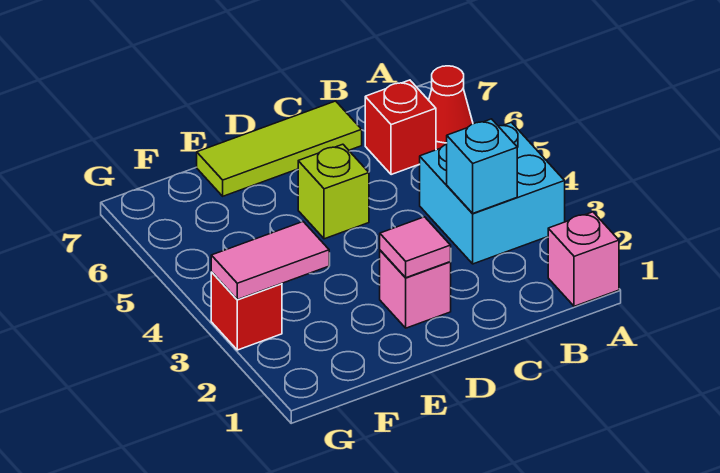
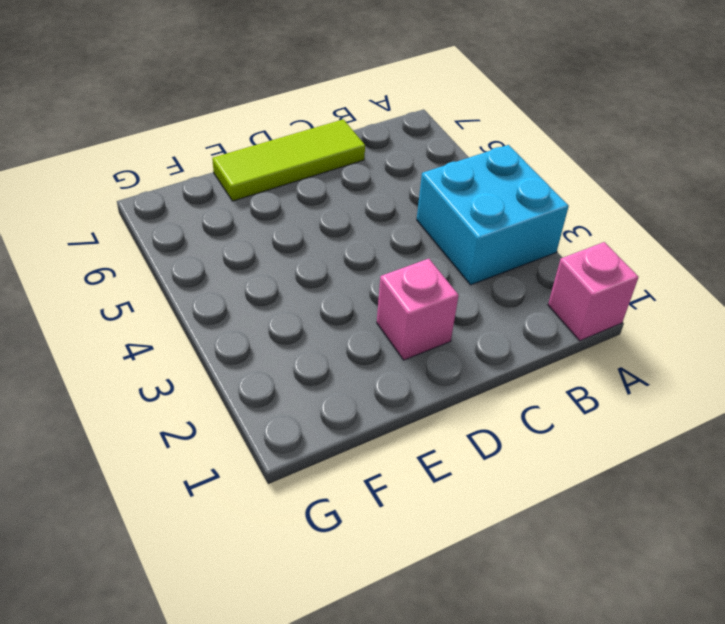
none -> red 1x1 cone [429,66,473,150]
none -> red 1x1 brick [365,80,436,175]

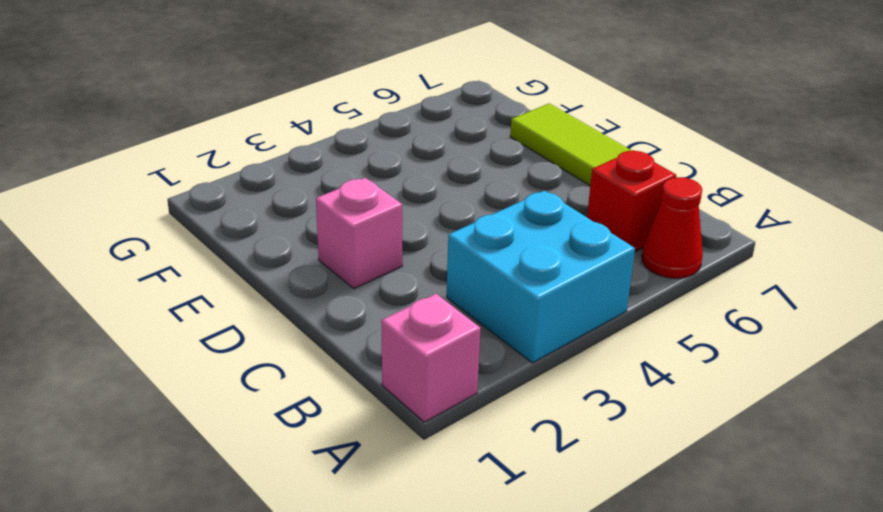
none -> lime 1x1 brick [298,144,369,239]
none -> red 1x1 brick [211,272,282,350]

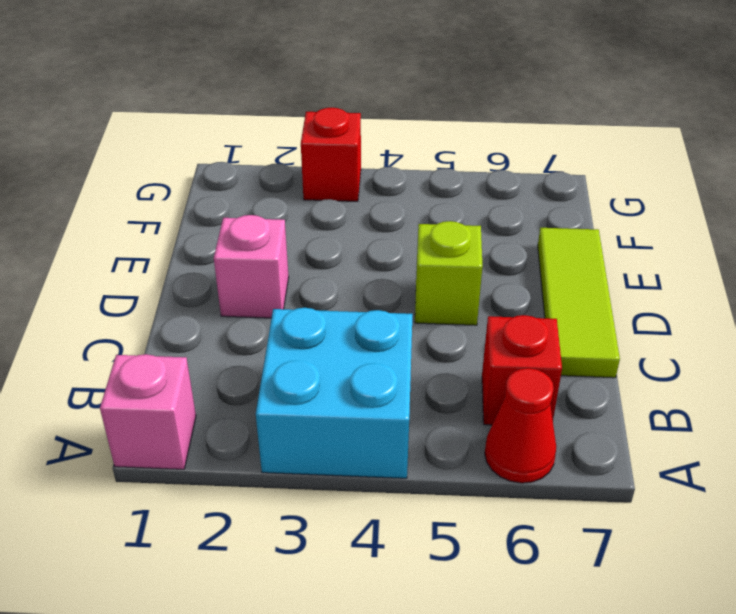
none -> cyan 1x1 brick [447,119,517,213]
none -> pink 1x1 tile [380,217,451,278]

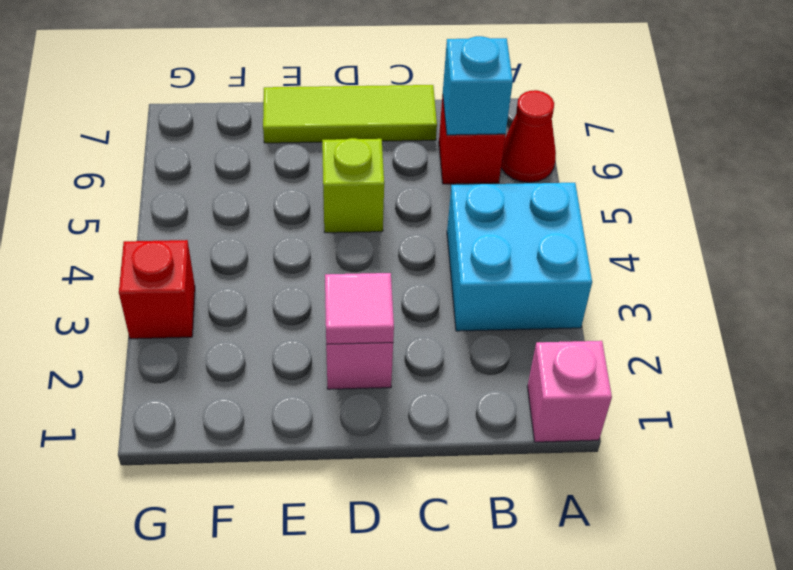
cyan 1x1 brick [443,36,513,135] -> cyan 1x1 brick moved to [447,119,517,213]
none -> pink 1x2 tile [211,222,329,300]

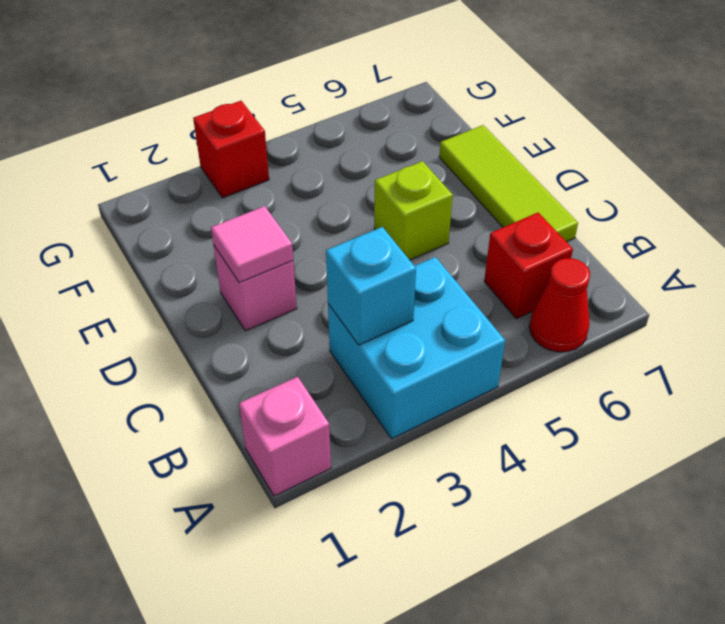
none -> pink 1x2 tile [211,222,329,300]

